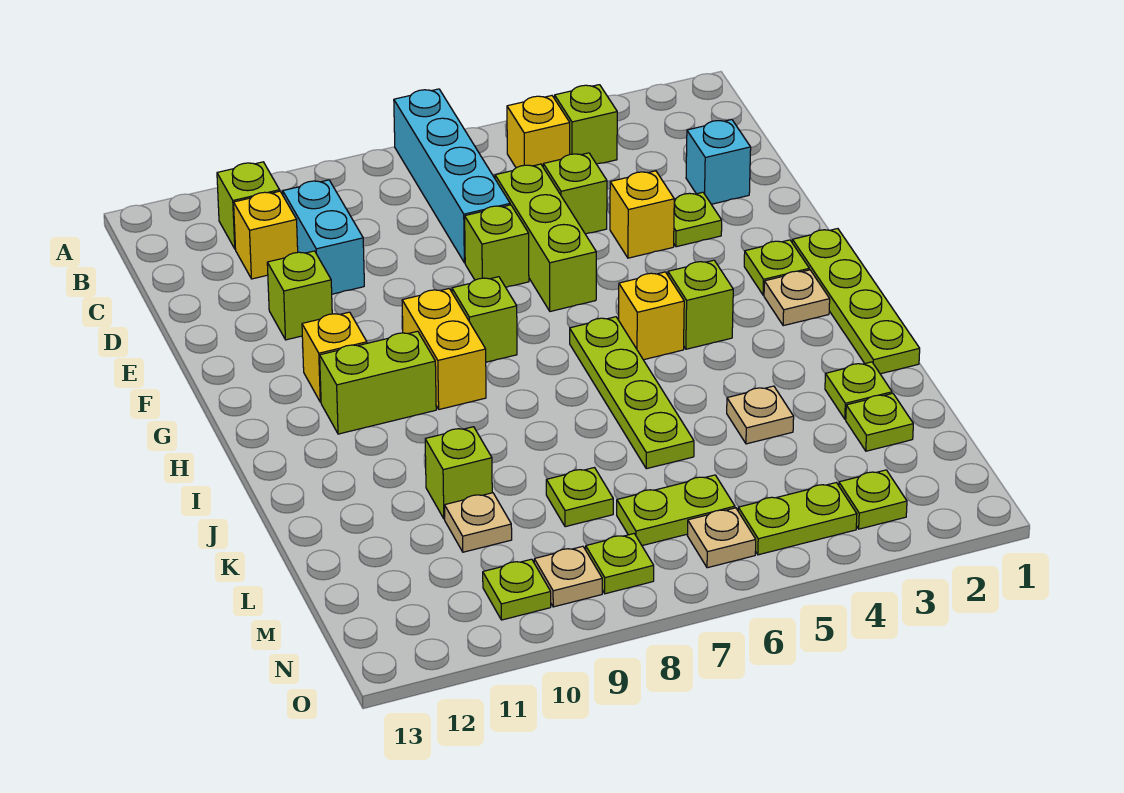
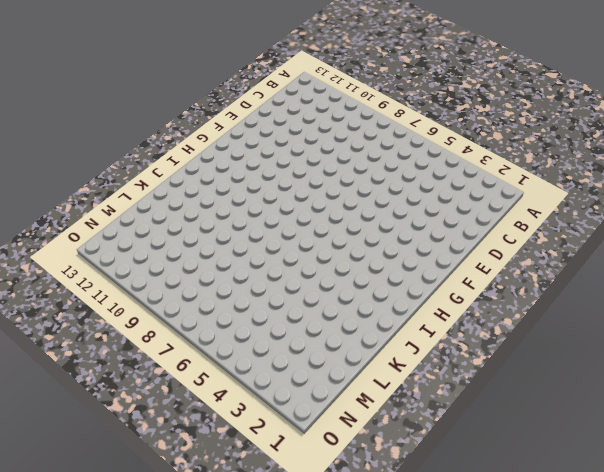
none -> cyan 1x4 brick [394,89,510,263]
none -> lime 1x1 brick [555,85,617,164]
none -> yellow 1x1 brick [507,96,570,168]
none -> lime 1x1 brick [217,162,280,249]

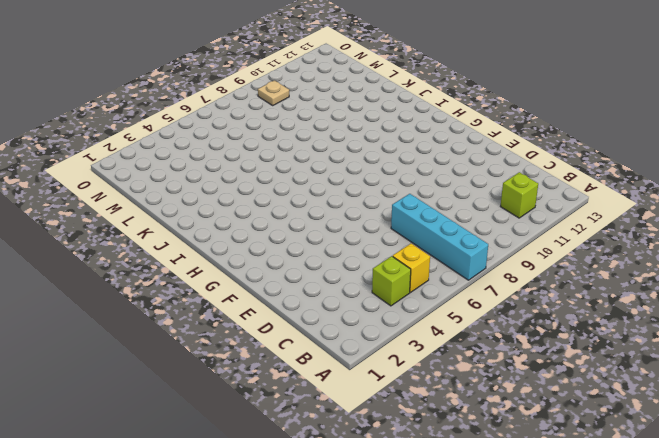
none -> cyan 1x2 brick [283,180,364,294]
none -> yellow 1x1 brick [234,191,298,279]
none -> cyan 1x1 brick [686,120,751,204]
none -> lime 1x1 brick [543,153,607,234]

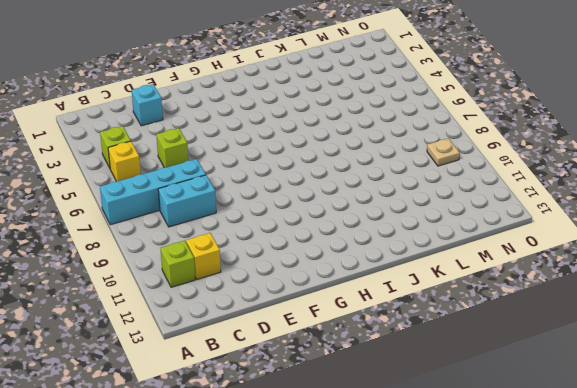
cyan 1x2 brick [158,175,216,227] -> cyan 1x2 brick moved to [283,180,364,294]
none -> lime 1x3 brick [495,164,596,311]
none -> lime 1x1 plate [674,192,722,247]
none -> yellow 1x1 brick [610,171,674,258]
none -> lime 1x1 brick [465,205,529,287]

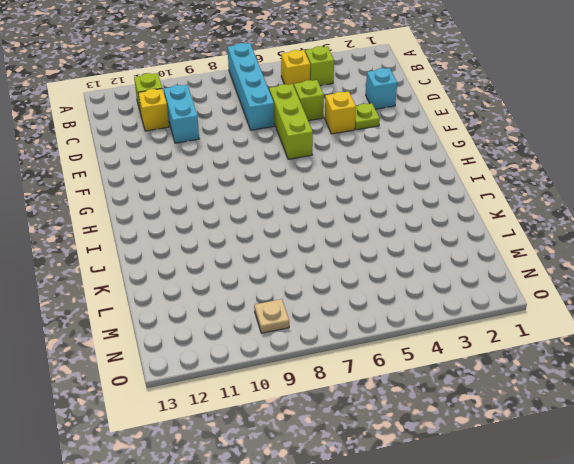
none -> lime 1x1 brick [465,205,529,287]
none -> lime 1x1 brick [267,251,332,340]
none -> lime 1x4 plate [792,229,920,374]
none -> lime 1x1 plate [744,240,809,295]

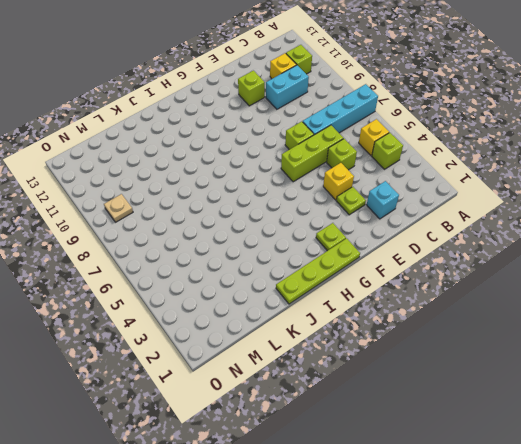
none -> lime 1x1 brick [452,277,517,362]
none -> yellow 1x2 brick [402,289,486,409]
none -> yellow 1x1 brick [302,312,367,402]
none -> tan 1x1 plate [764,270,830,326]

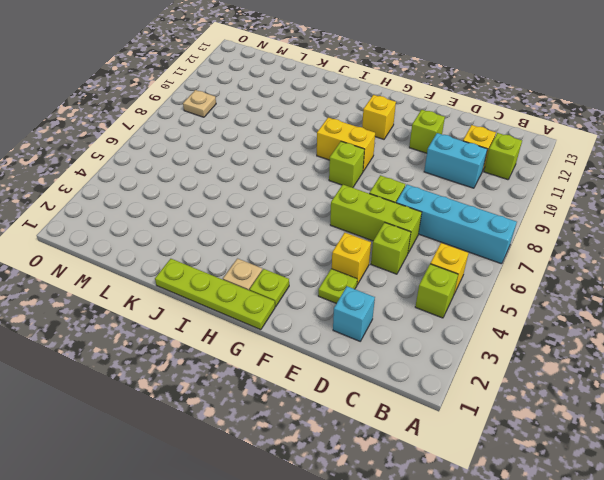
none -> lime 1x1 brick [668,260,733,349]
none -> yellow 1x1 brick [619,272,684,360]
none -> lime 1x4 plate [570,317,694,469]
none -> lime 1x2 brick [320,331,436,434]

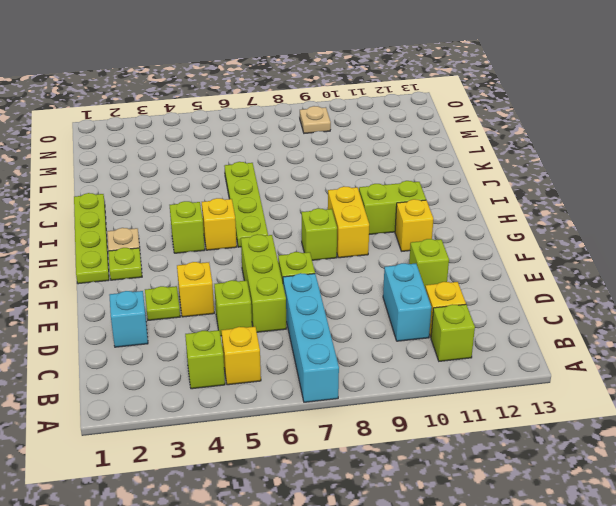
none -> lime 1x1 plate [825,362,892,419]
none -> tan 1x1 plate [727,386,794,444]
none -> lime 1x1 brick [425,427,492,519]
none -> lime 1x1 plate [846,393,913,451]

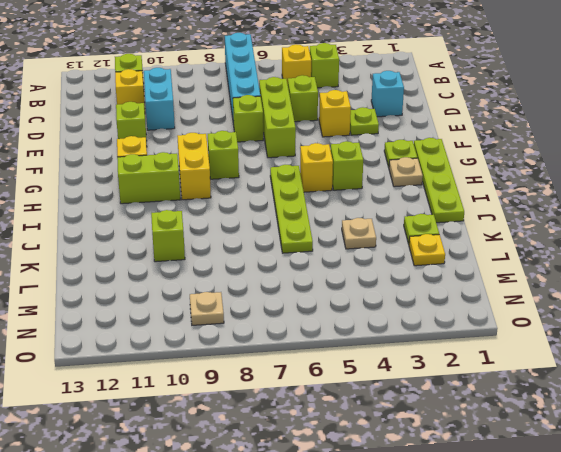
yellow 1x1 plate [409,234,445,266] -> lime 1x1 plate [846,393,913,451]
none -> lime 1x1 plate [546,468,613,527]
none -> tan 1x1 plate [445,493,512,552]
none -> lime 1x2 plate [617,475,735,546]
none -> lime 1x1 plate [839,470,907,529]

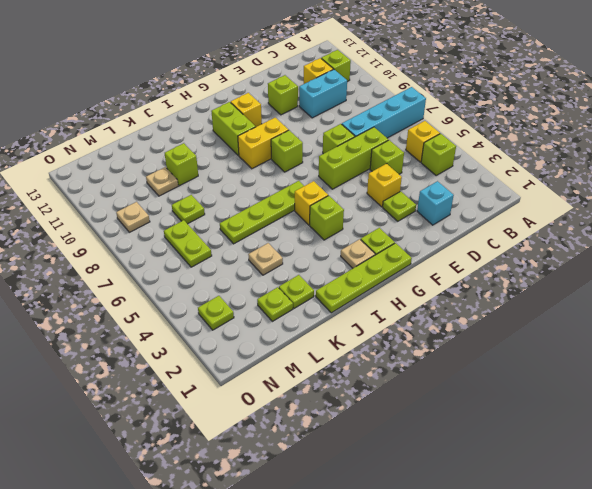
none -> lime 1x2 plate [738,483,857,555]
none -> tan 1x1 plate [687,508,756,568]
none -> lime 1x1 plate [586,534,654,594]
none -> lime 1x1 plate [483,559,551,620]

